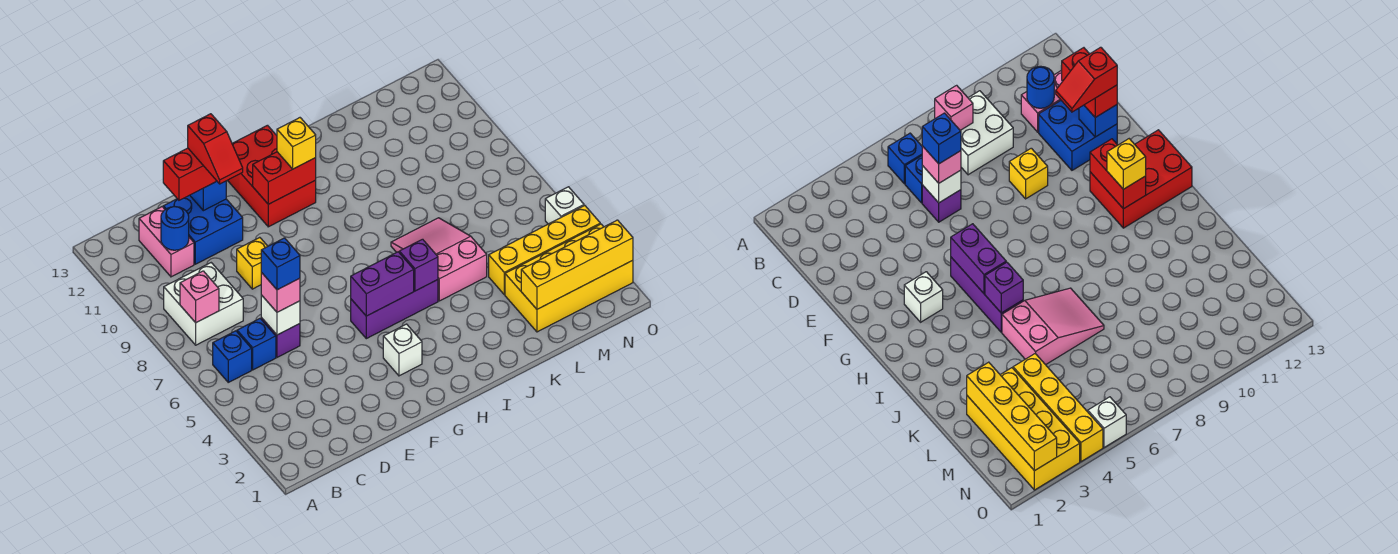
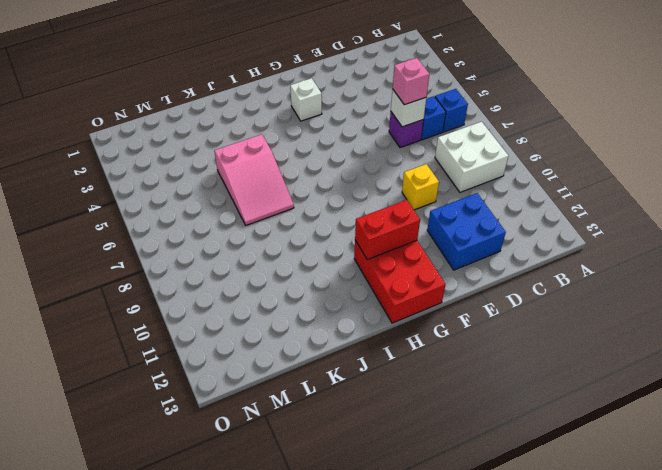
none -> pink 1x2 brick [139,207,194,277]
none -> purple 1x3 brick [351,280,438,339]
none -> yellow 2x4 brick [505,224,633,332]

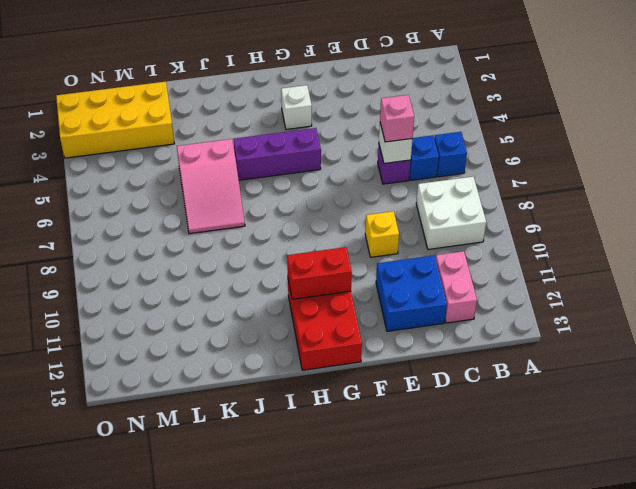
none -> yellow 1x4 brick [489,205,600,295]
none -> white 1x1 brick [545,187,584,224]
none -> pink 1x1 brick [180,271,219,323]

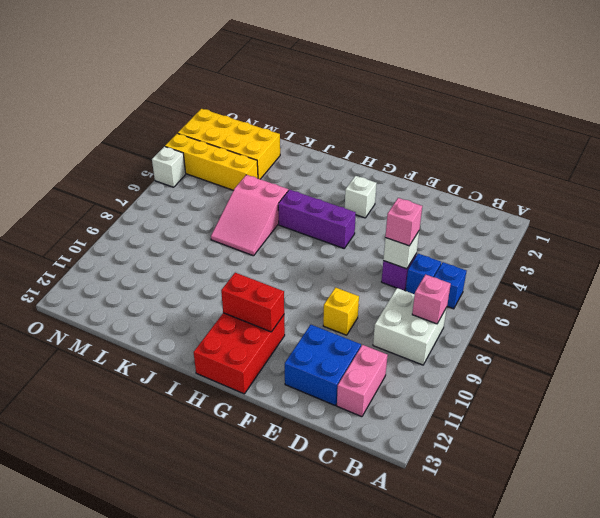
none -> blue 1x1 round brick [161,207,189,250]
none -> blue 1x1 brick [190,181,226,211]
none -> purple 1x2 brick [351,252,414,316]

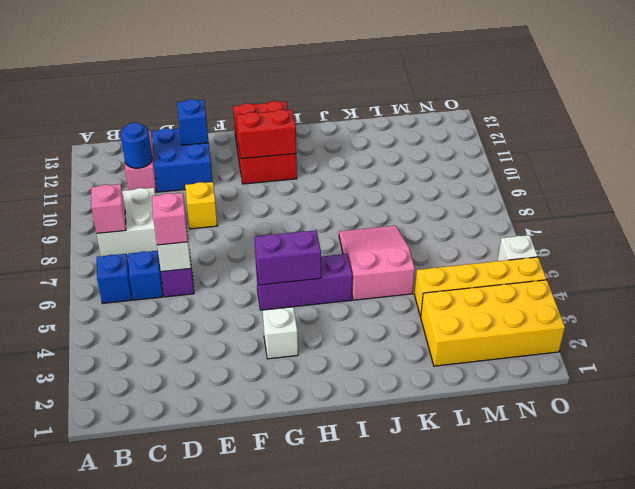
none -> purple 1x1 brick [399,239,438,291]
none -> yellow 1x4 brick [521,220,633,309]
none -> red 1x2 brick [163,148,216,200]

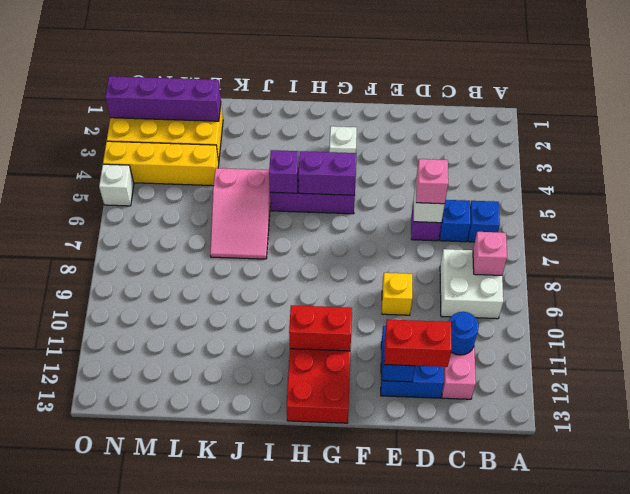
purple 1x4 brick [105,76,221,121] -> yellow 1x4 brick [521,220,633,309]
none -> yellow 1x1 brick [277,118,316,169]
none -> blue 1x1 brick [261,238,300,290]
none -> red 1x2 slope [188,114,243,184]

